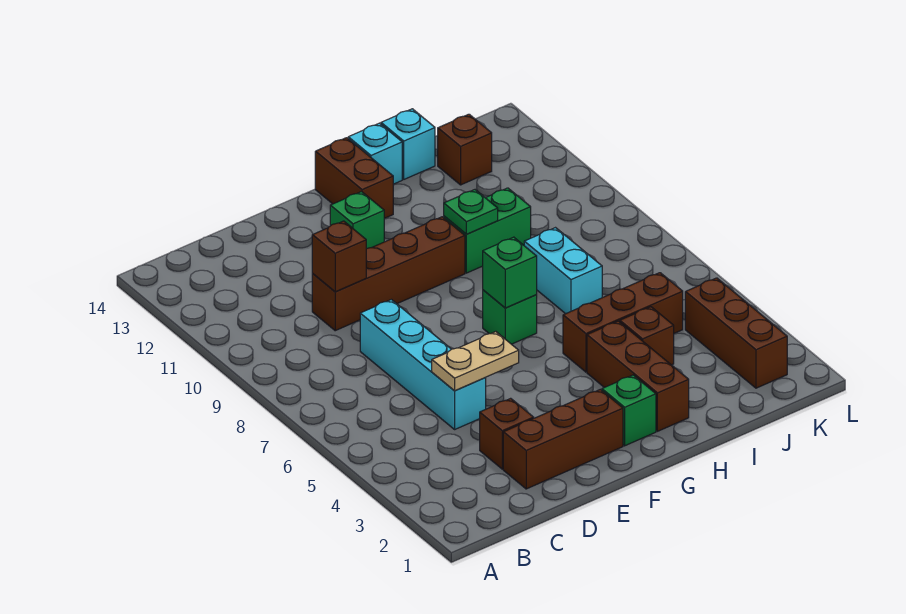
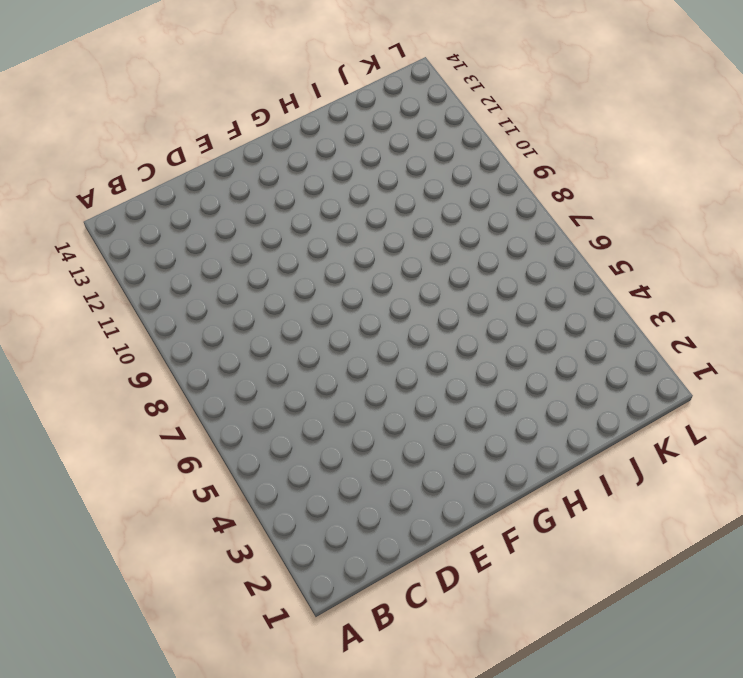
none -> brown 1x3 brick [503,389,623,489]
none -> brown 1x1 brick [480,398,534,469]
none -> cyan 1x4 brick [360,300,486,429]

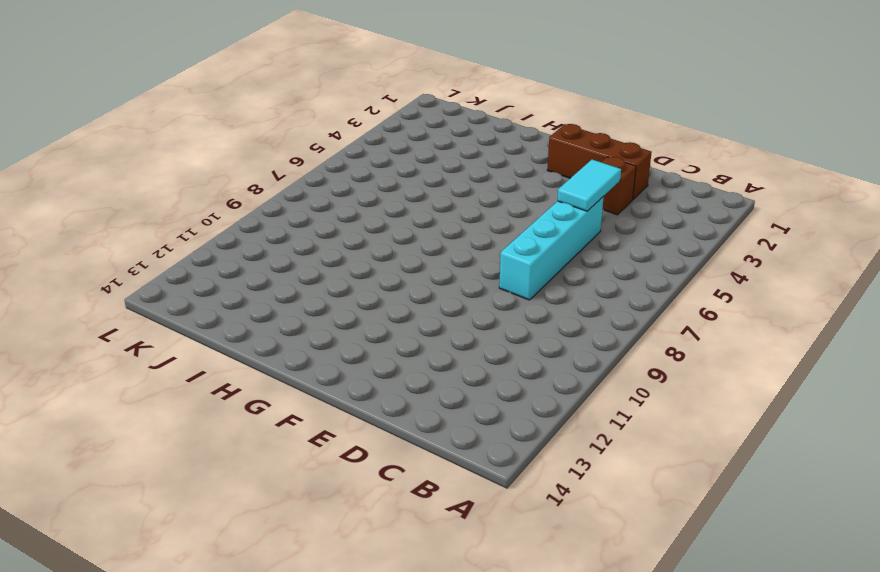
cyan 1x2 tile [557,160,621,211] -> tan 1x2 plate [432,332,519,391]
none -> brown 1x4 brick [312,217,465,331]
none -> green 1x1 brick [330,192,384,249]
none -> green 1x1 brick [602,375,656,446]

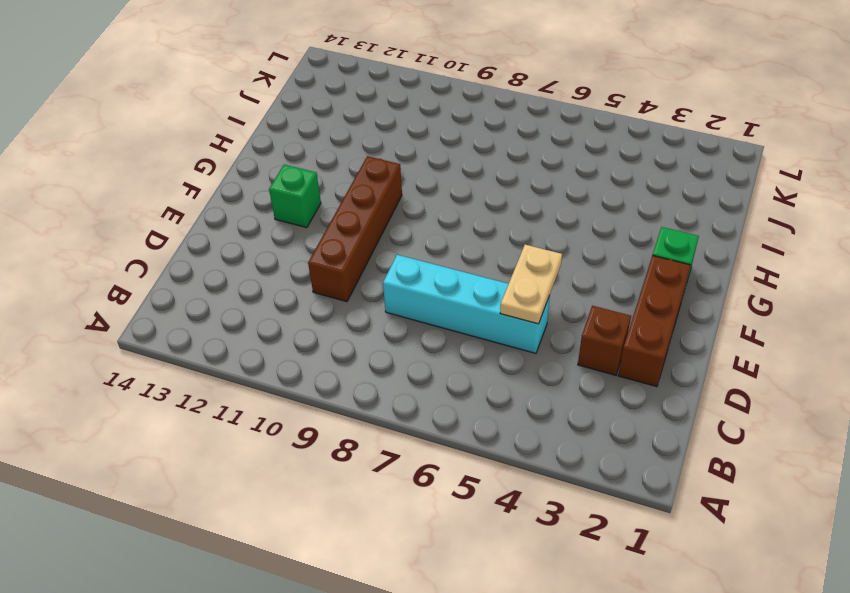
none -> green 1x1 brick [483,290,537,344]
none -> brown 1x2 brick [315,138,393,218]
none -> brown 1x3 brick [587,321,689,431]

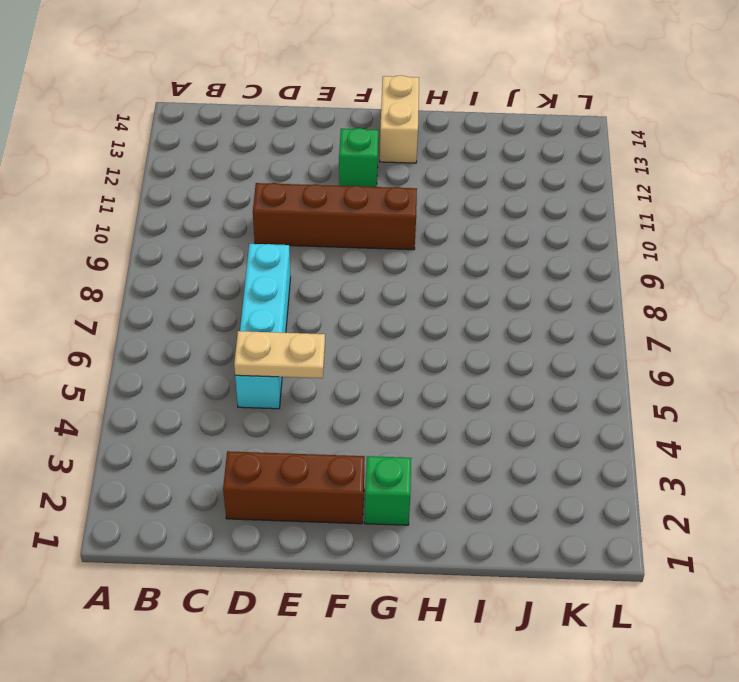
tan 1x2 brick [380,75,419,163] -> brown 1x2 brick [315,138,393,218]
none -> brown 1x1 brick [480,398,534,469]
none -> green 1x1 brick [483,290,537,344]
none -> brown 1x3 brick [587,321,689,431]

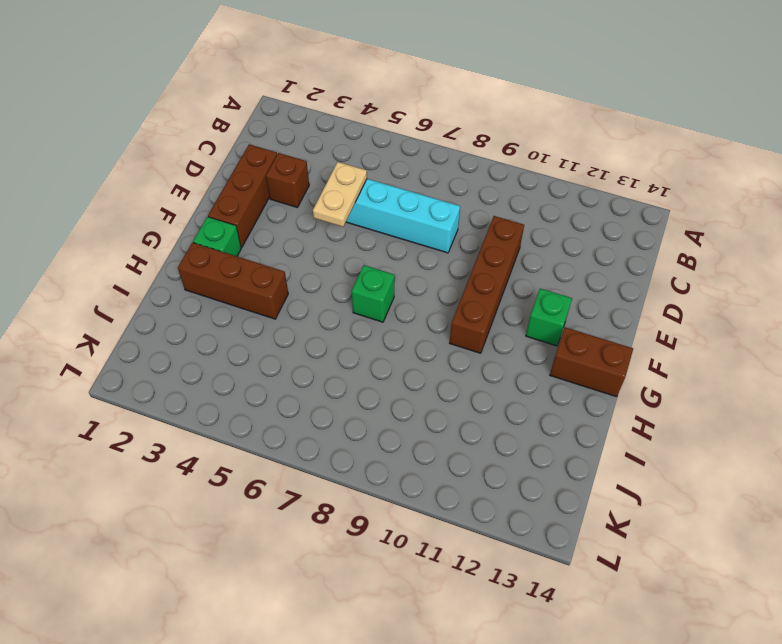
none -> brown 1x3 brick [563,273,683,372]
none -> green 1x2 brick [444,188,531,273]
none -> cyan 1x1 brick [348,123,402,184]

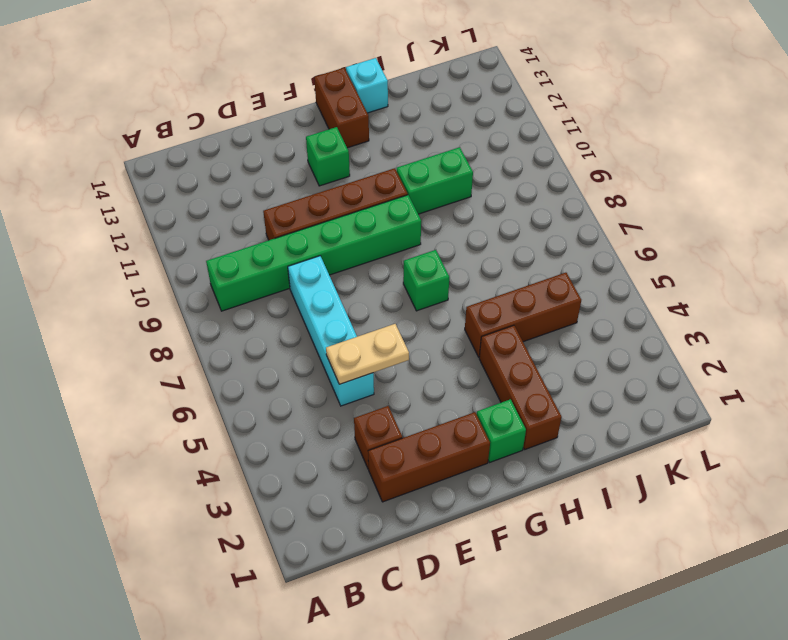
green 1x6 brick [206,195,421,311] -> none
none -> brown 1x1 brick [620,307,674,365]
none -> cyan 1x2 brick [524,228,602,314]
none -> cyan 1x1 brick [381,109,435,179]

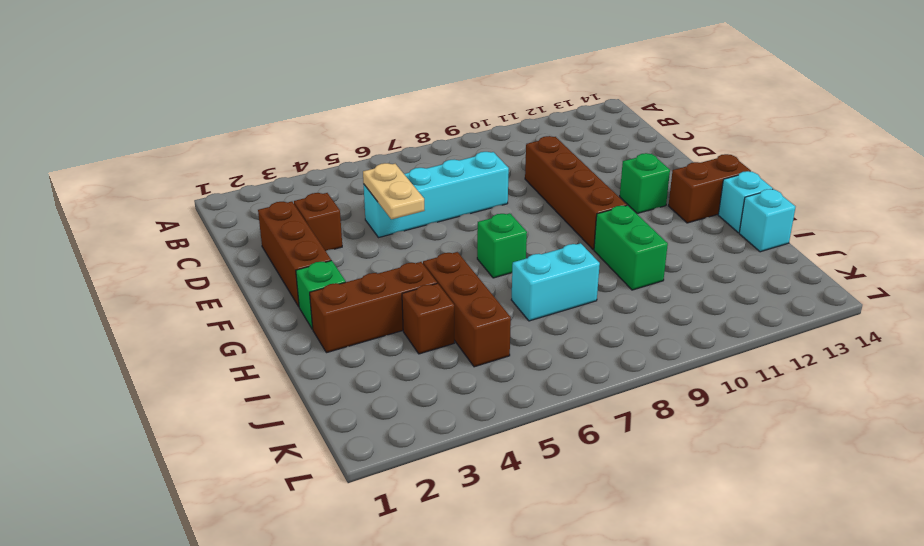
none -> brown 1x1 brick [437,114,492,185]
none -> brown 1x3 brick [685,278,787,388]
none -> brown 1x1 brick [312,221,366,292]

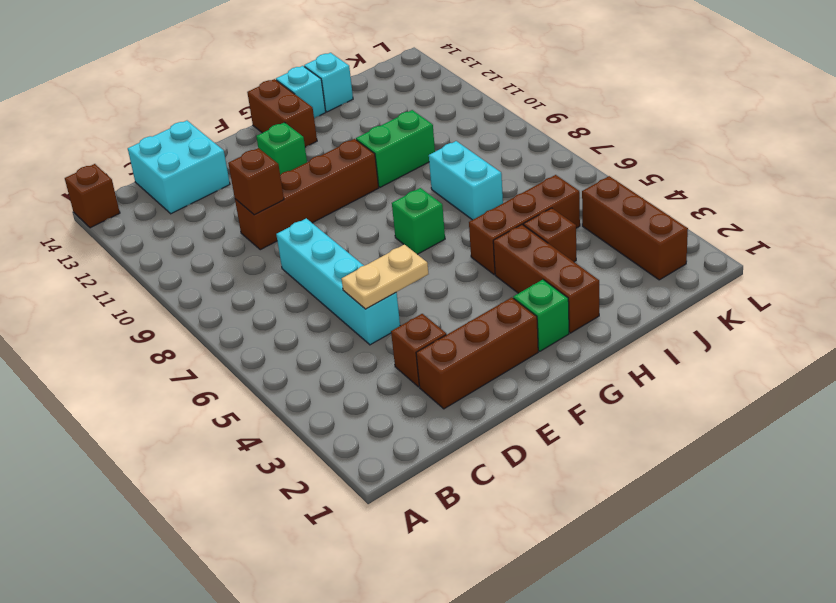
brown 1x1 brick [65,164,120,228] -> brown 1x1 brick moved to [437,114,492,185]
cyan 2x2 brick [128,121,230,214] -> none
none -> green 1x1 brick [483,237,537,308]
none -> green 1x1 plate [444,190,498,234]

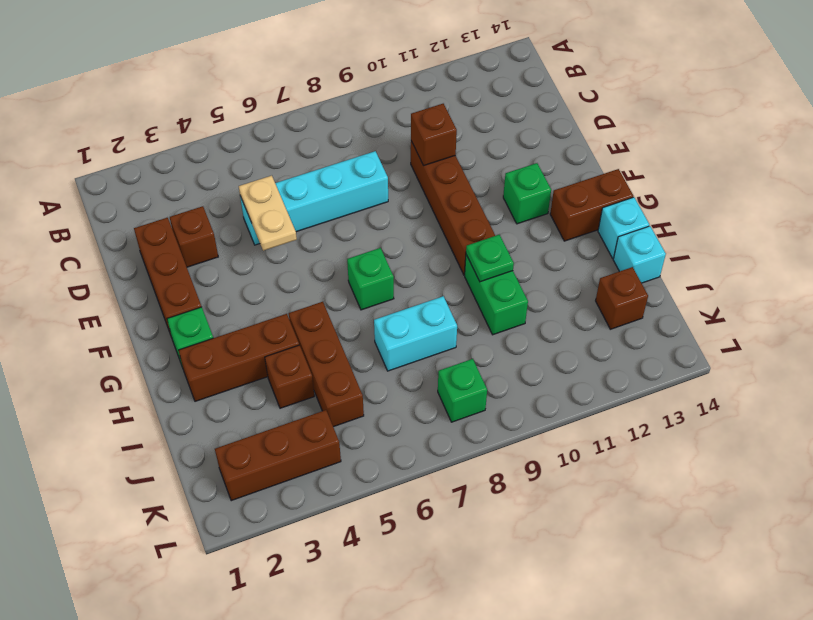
green 1x1 brick [438,359,487,422] -> green 1x1 brick moved to [483,237,537,308]

